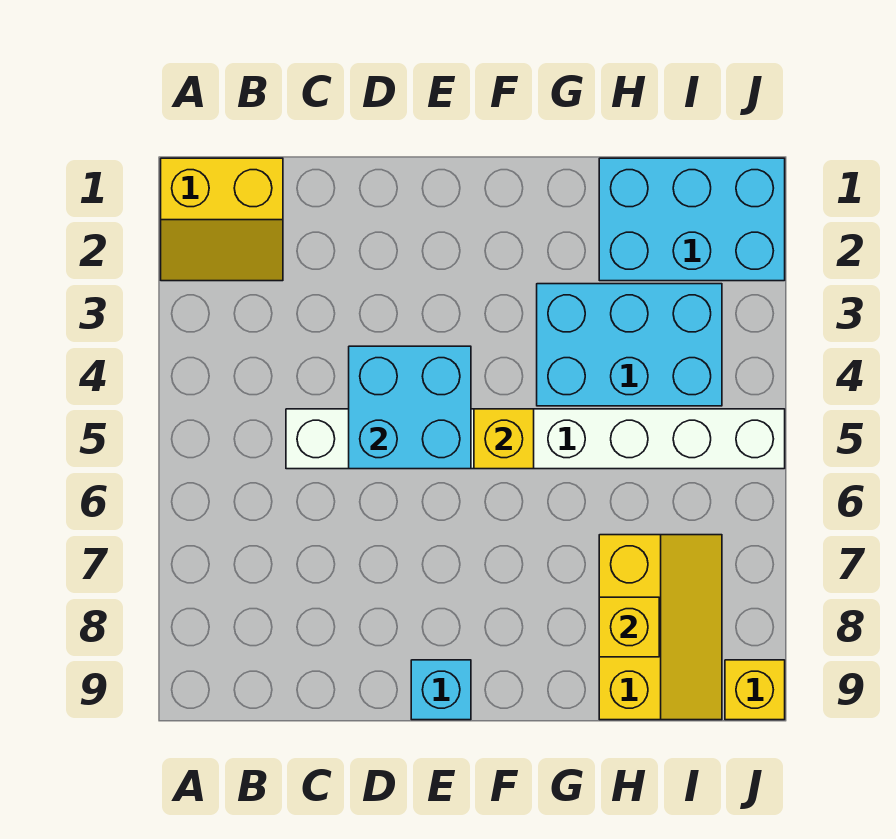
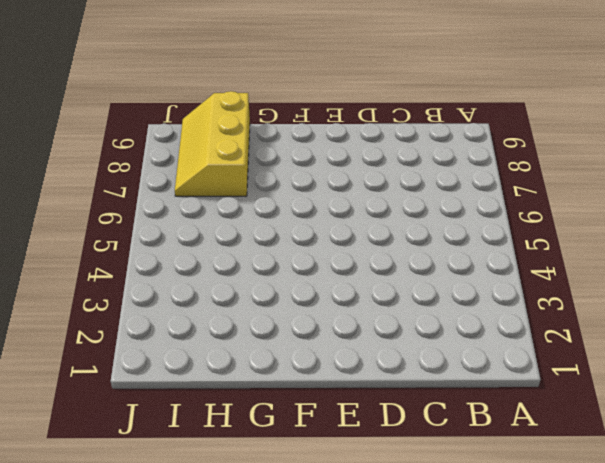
none -> yellow 2x2 slope [161,158,283,281]
none -> white 1x8 brick [286,409,785,469]

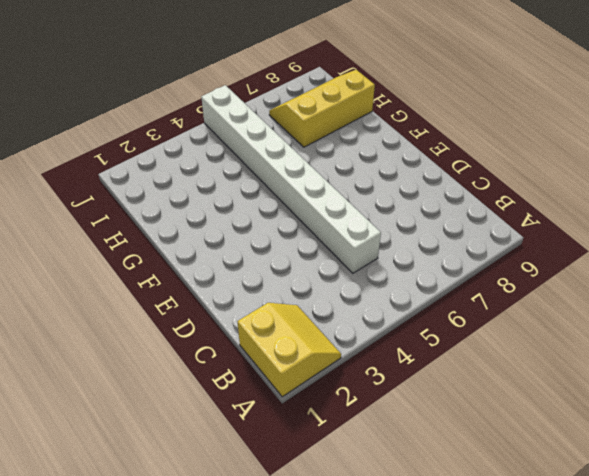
none -> cyan 1x1 brick [411,660,471,720]
none -> cyan 2x3 brick [537,284,722,406]

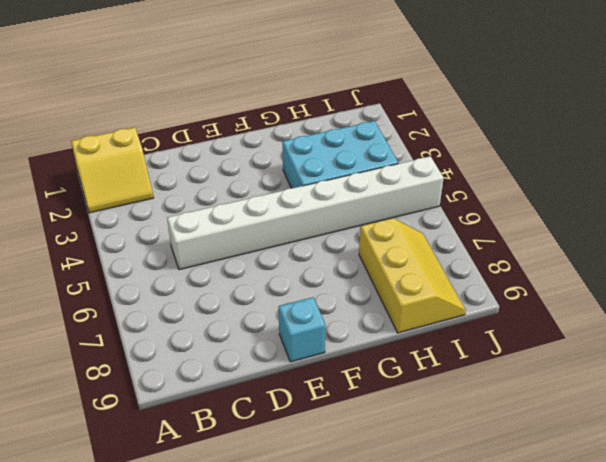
none -> cyan 2x3 brick [599,158,785,281]
none -> yellow 1x1 brick [725,660,785,720]

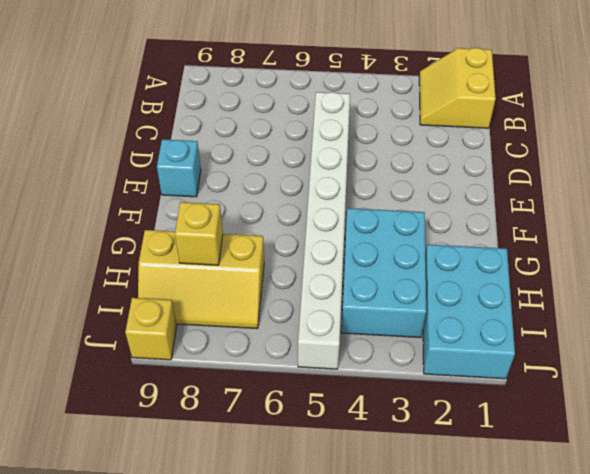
none -> cyan 2x2 brick [349,346,471,469]
none -> yellow 1x1 brick [474,409,534,469]

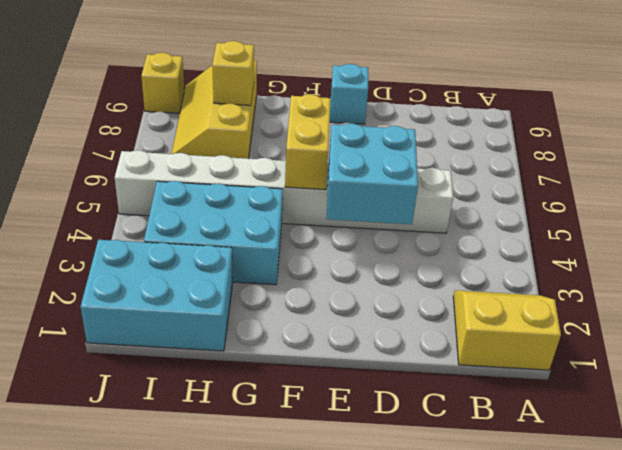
yellow 1x2 brick [285,94,331,189] -> yellow 1x1 brick [474,409,534,469]

